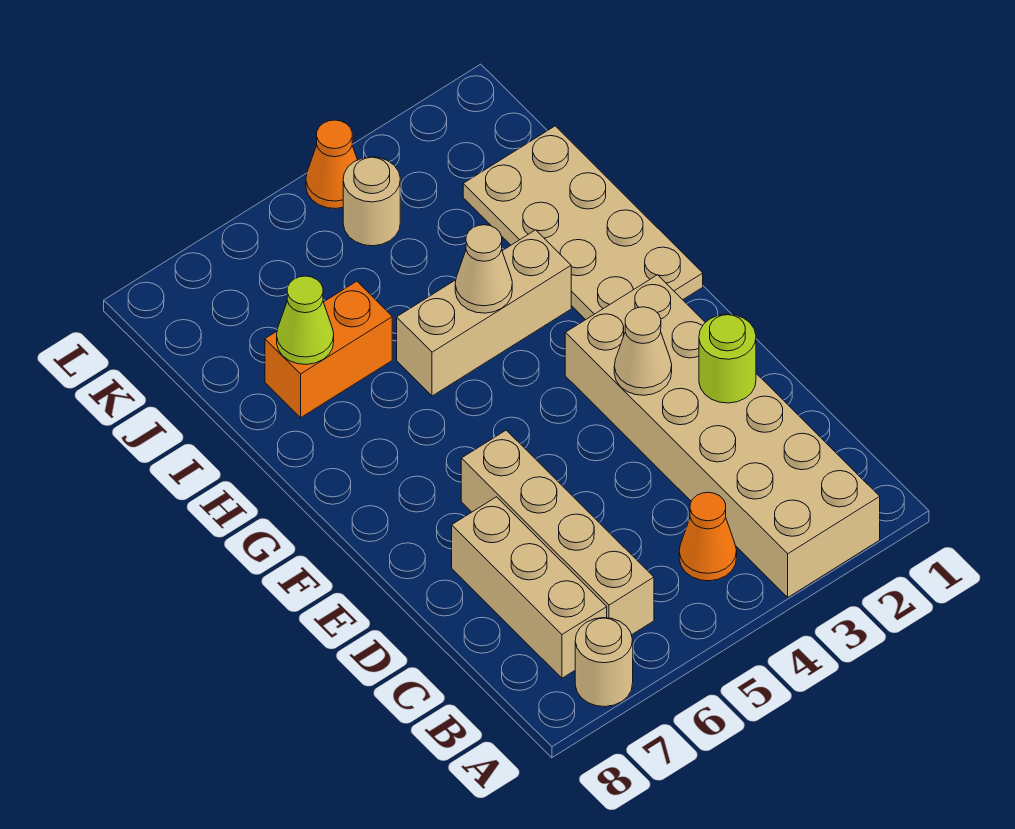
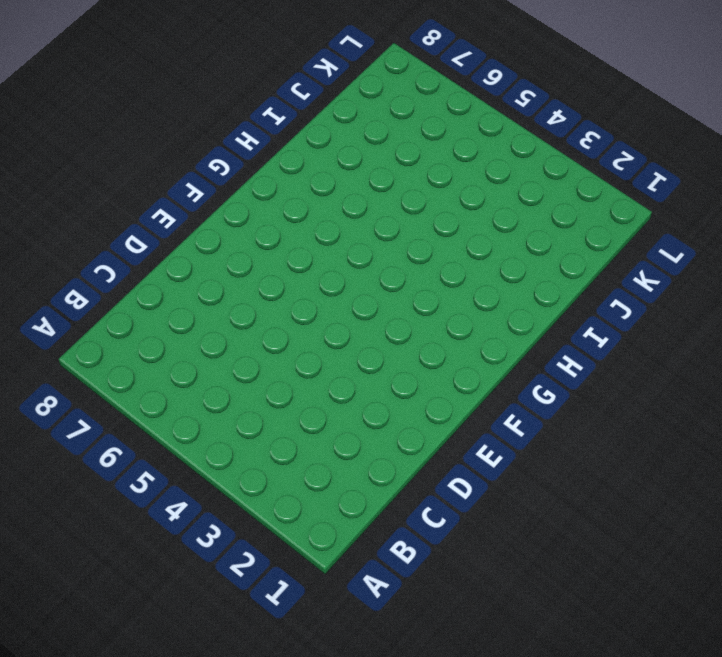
none -> tan 2x6 brick [565,275,880,597]
none -> tan 1x1 round brick [575,618,633,707]
none -> orange 1x1 cone [679,492,737,581]

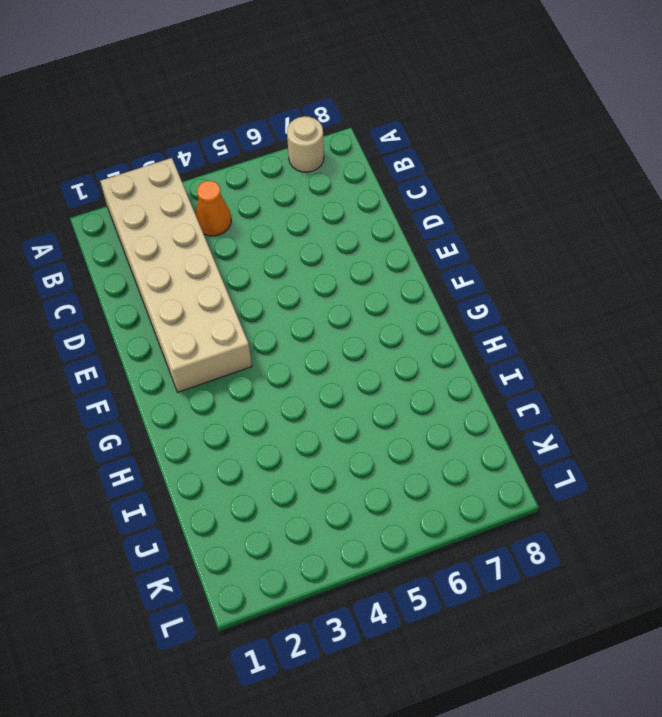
none -> tan 1x4 brick [461,430,654,635]
none -> tan 1x3 brick [452,497,607,678]
none -> tan 2x4 plate [463,126,703,320]

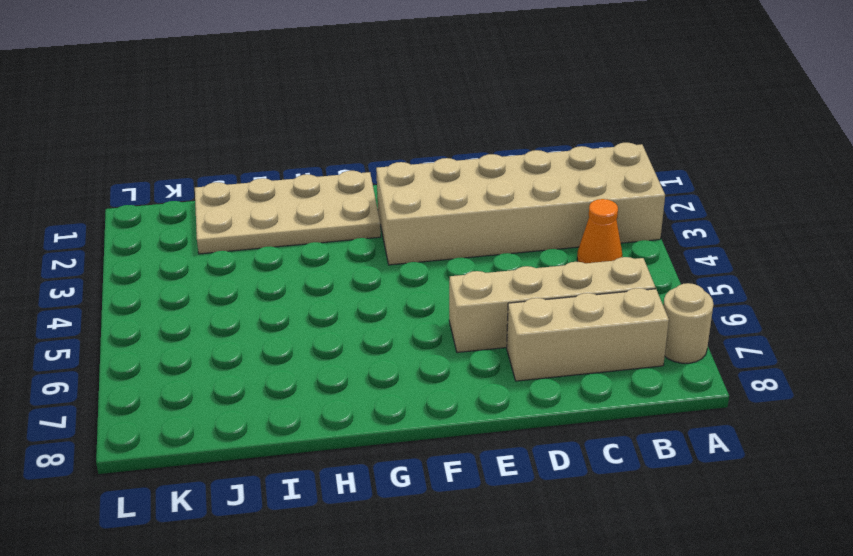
none -> tan 1x3 brick [397,230,571,396]
none -> orange 1x2 brick [265,281,392,418]
none -> tan 1x1 round brick [343,157,400,246]

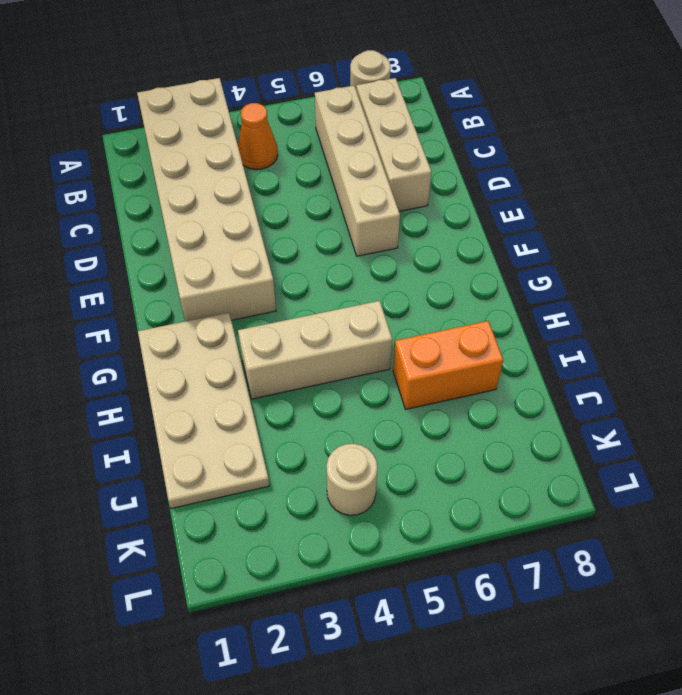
none -> orange 1x1 cone [306,120,357,209]
none -> lime 1x1 round brick [699,314,756,403]
none -> tan 1x1 cone [614,307,672,395]

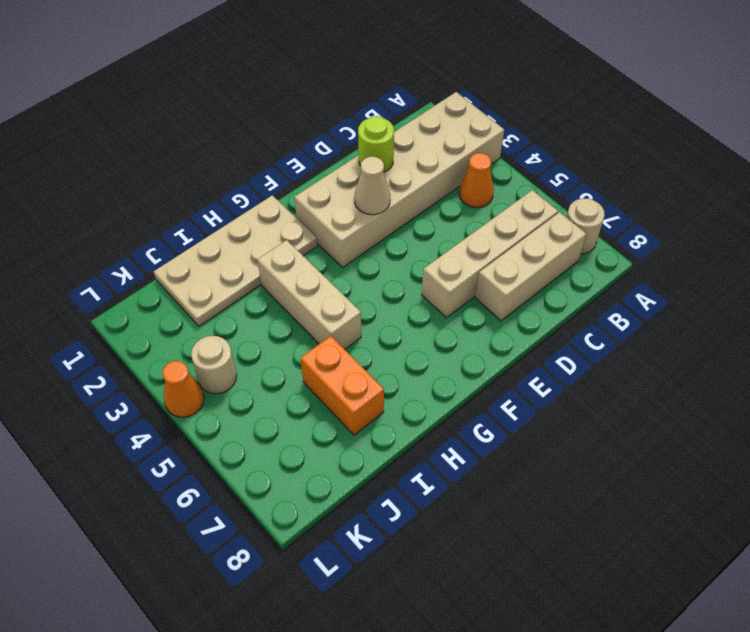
none -> tan 1x1 cone [455,225,512,313]
none -> lime 1x1 cone [277,276,334,365]

